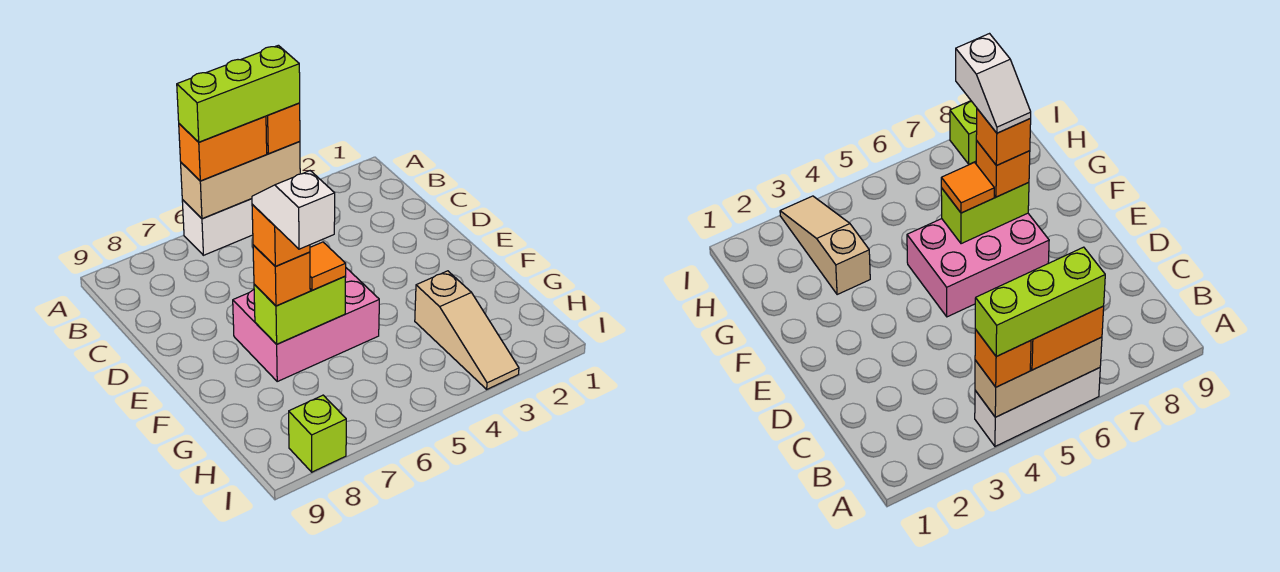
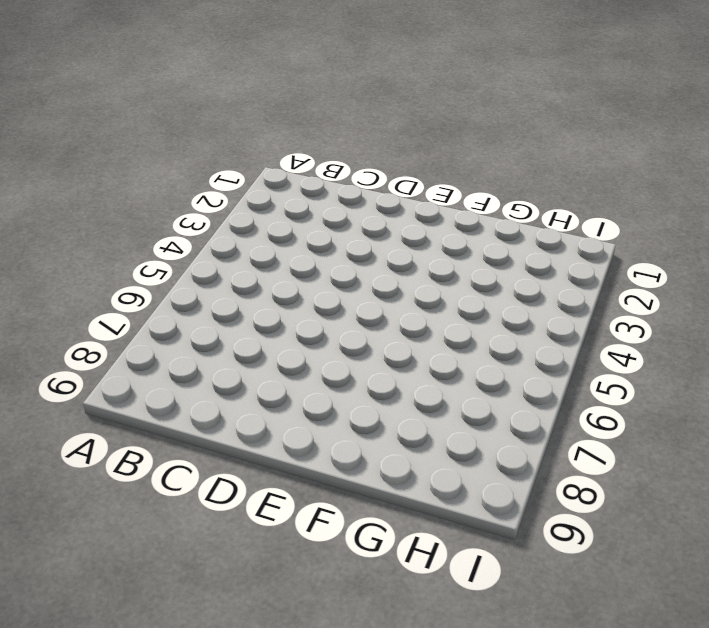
none -> white 1x3 brick [182,199,253,255]
none -> pink 2x3 brick [233,268,379,381]
none -> tan 1x3 slope [415,271,519,389]

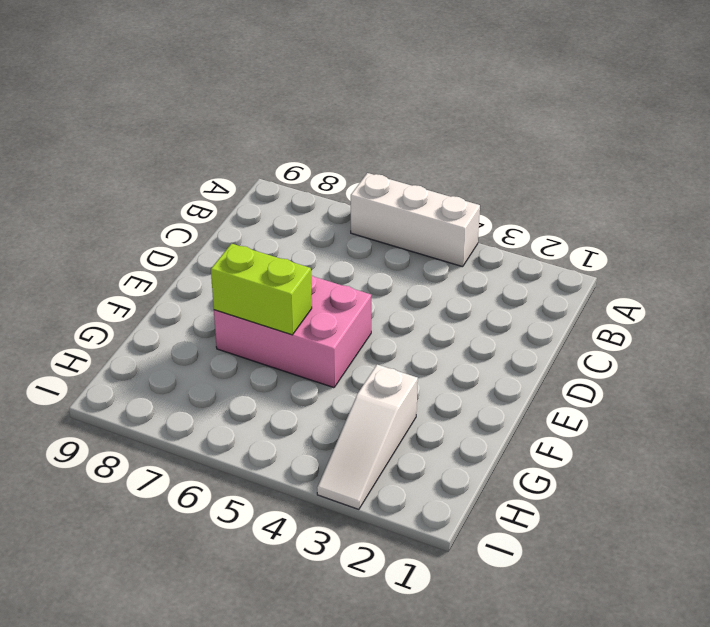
white 1x3 slope [317,365,418,509] -> tan 1x3 slope [415,271,519,389]
none -> lime 1x1 brick [289,395,346,472]
none -> tan 1x3 brick [181,142,300,219]
none -> orange 1x1 brick [266,103,300,154]

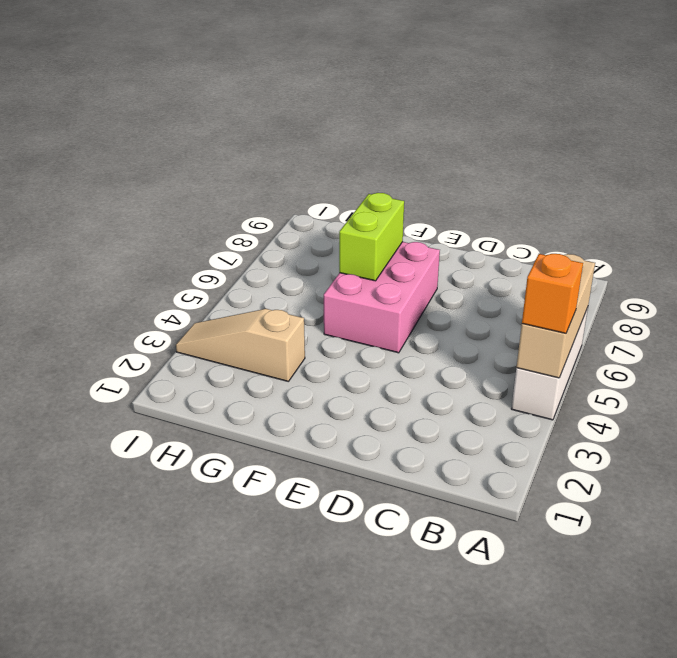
none -> lime 1x1 brick [289,395,346,472]
none -> orange 1x2 brick [179,116,267,181]
none -> orange 1x1 tile [310,242,346,290]

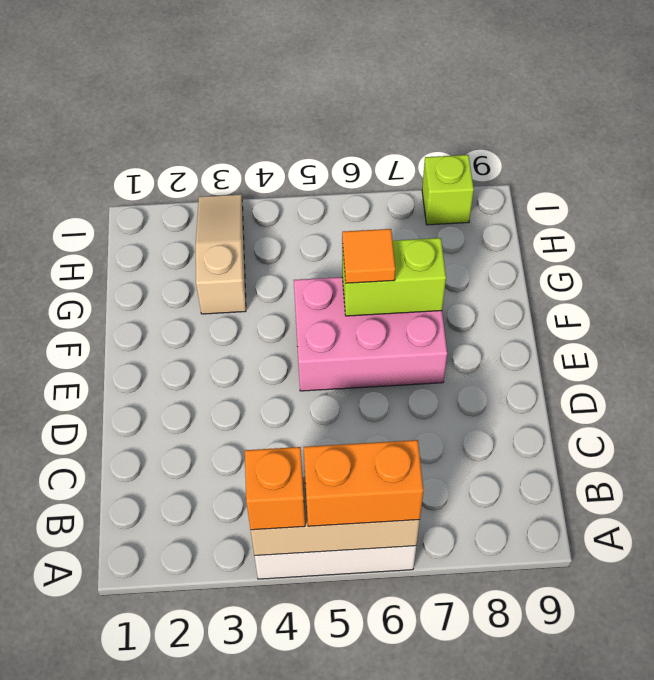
none -> orange 1x1 brick [253,245,310,306]
none -> lime 1x3 brick [177,45,300,142]
none -> orange 1x1 brick [252,205,310,266]

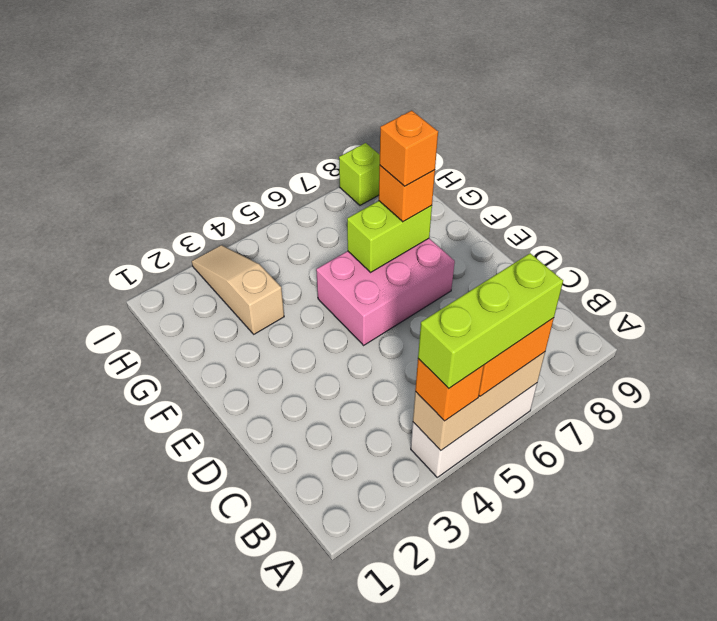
none -> orange 1x1 tile [310,242,346,290]
none -> white 1x2 slope [252,171,335,249]

